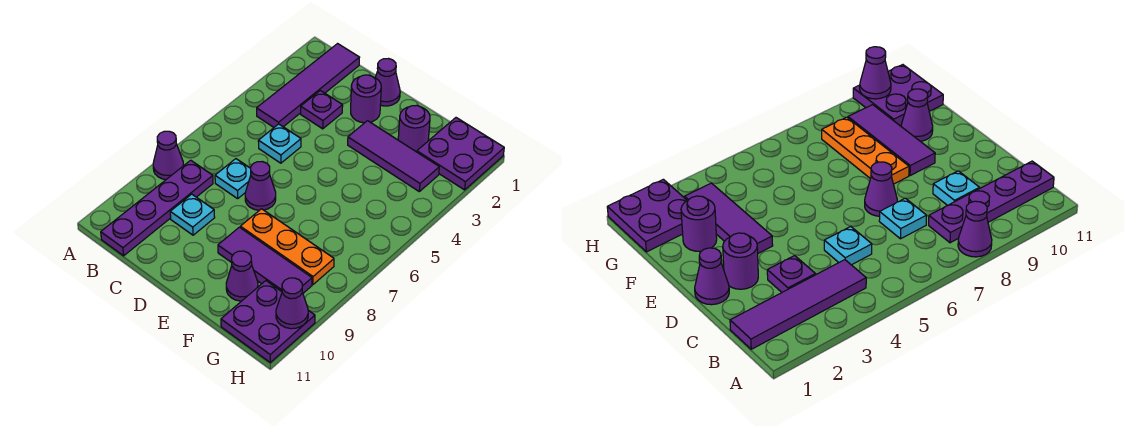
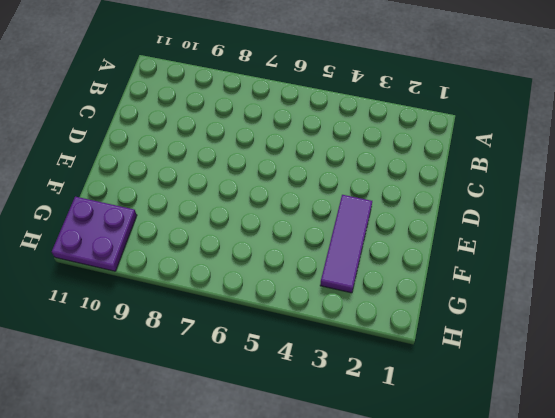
none -> purple 1x1 cone [153,131,183,180]
none -> purple 1x4 tile [257,44,360,127]
none -> purple 1x4 plate [101,160,213,256]

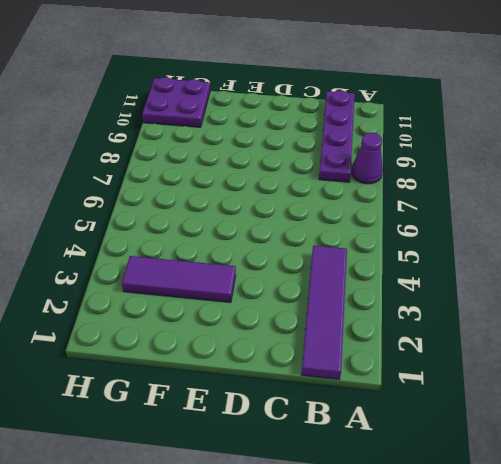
none -> purple 1x1 plate [301,91,343,129]
none -> cyan 1x1 plate [258,124,301,163]
none -> cyan 1x1 plate [215,159,251,199]

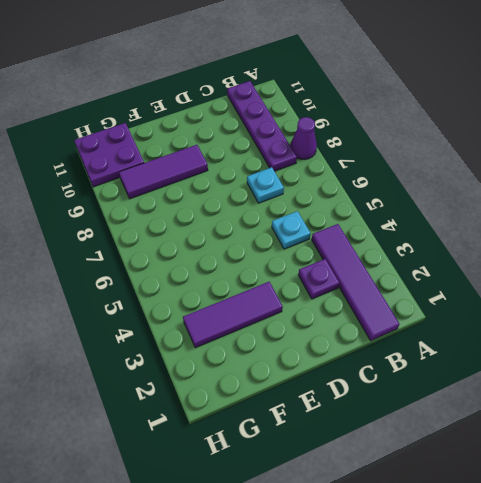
none -> cyan 1x1 plate [170,194,215,235]
none -> purple 1x1 cone [375,59,400,106]
none -> purple 1x1 round brick [351,75,381,123]

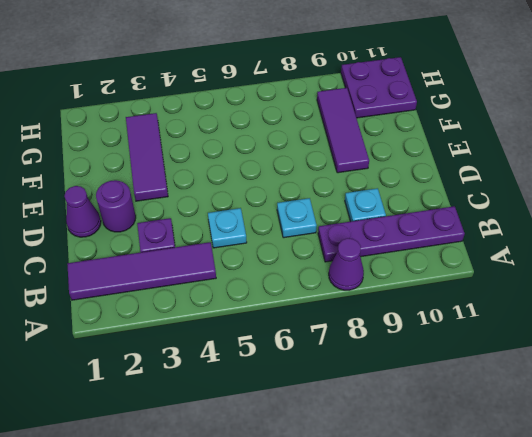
none -> purple 1x1 cone [245,162,276,210]
none -> orange 1x3 plate [240,209,334,285]
none -> purple 1x1 round brick [398,105,430,152]

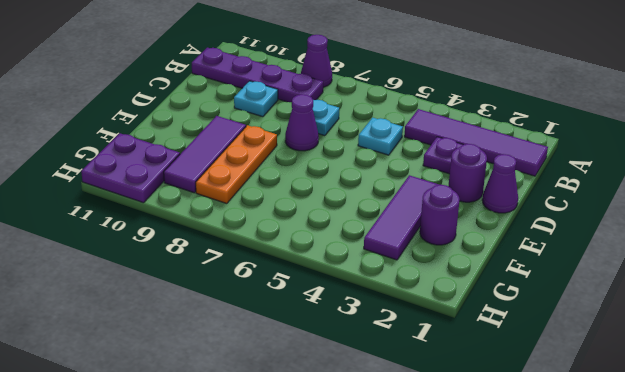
none -> purple 1x1 cone [226,251,258,301]
none -> purple 2x2 plate [417,118,504,190]
none -> purple 1x1 cone [276,278,308,329]

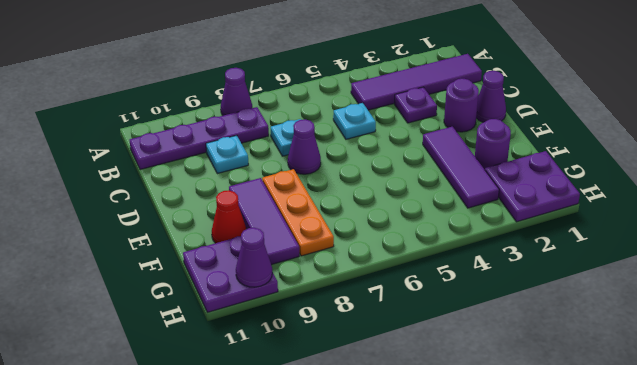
red 1x1 cone [212,190,246,243] -> purple 1x1 cone [226,251,258,301]

